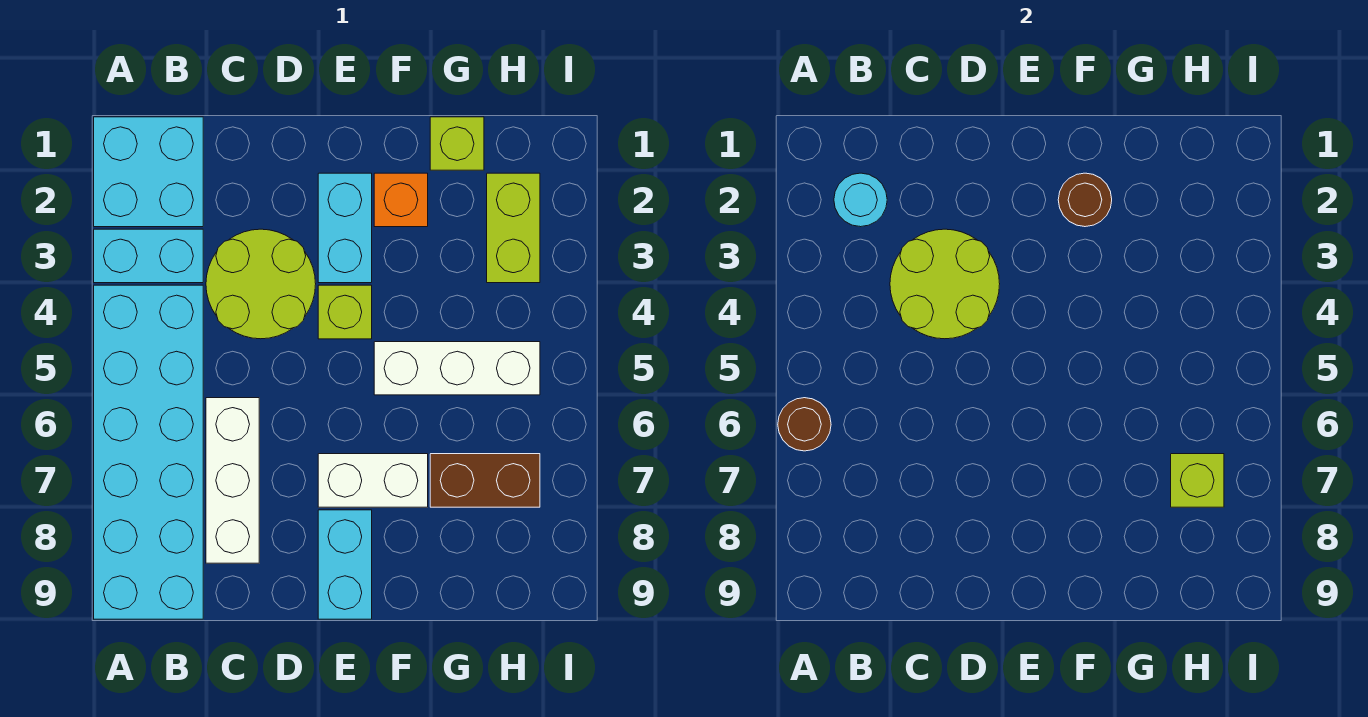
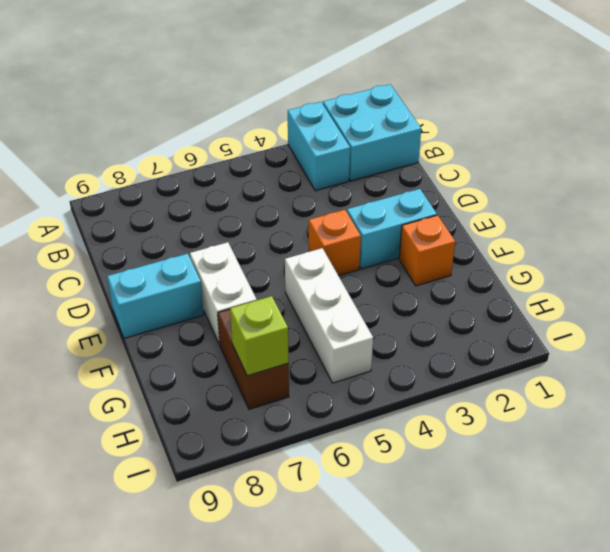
orange 1x1 brick [309,210,361,276] -> lime 1x1 brick [318,285,372,339]
none -> cyan 2x6 brick [94,285,203,619]
none -> lime 2x2 round brick [206,229,316,339]
none -> white 1x3 brick [206,398,259,563]

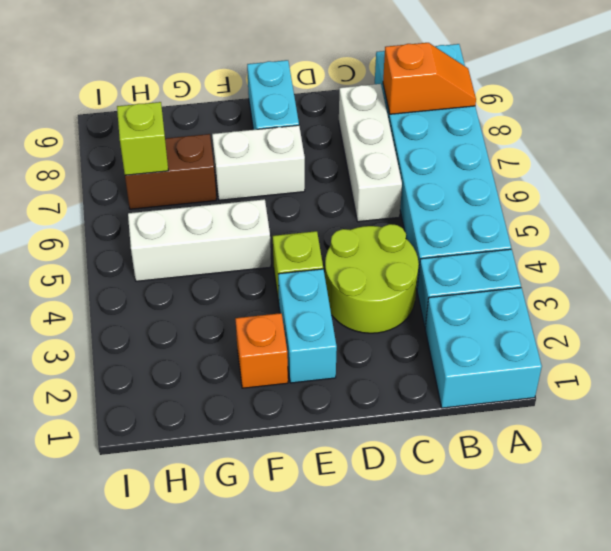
orange 1x2 slope [383,43,476,114] -> none
none -> lime 1x1 brick [430,117,484,170]
none -> lime 1x2 brick [487,173,540,283]
none -> brown 1x1 round brick [778,398,831,451]

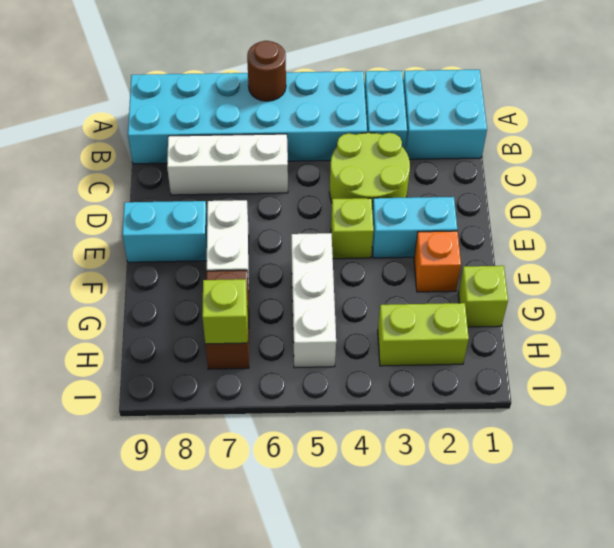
none -> cyan 1x1 round brick [834,173,887,227]
none -> lime 2x2 round brick [890,229,1000,339]
none -> brown 1x1 round brick [1058,173,1112,227]

